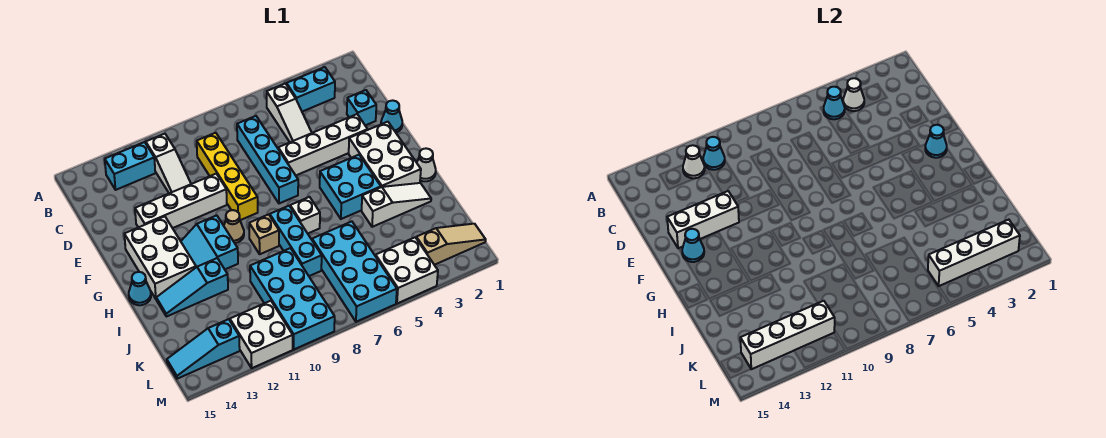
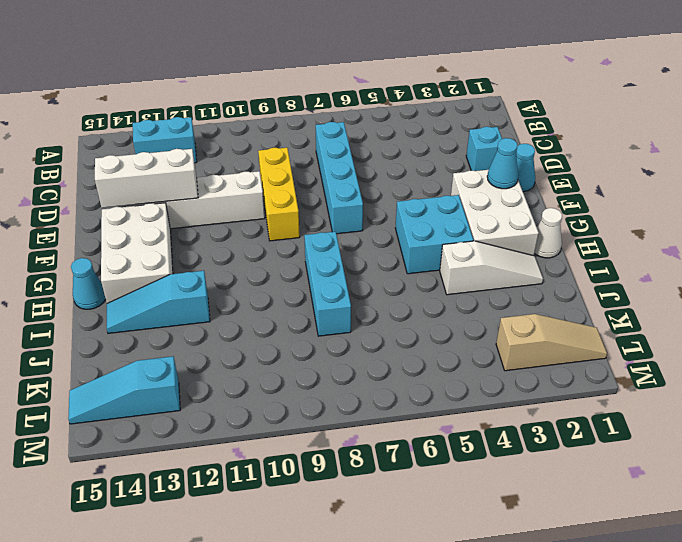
yellow 1x3 brick [258,148,300,241] -> yellow 1x4 brick [197,133,258,220]
none -> cyan 1x2 brick [286,67,335,112]
none -> white 1x3 slope [267,84,312,142]
none -> white 1x3 slope [146,134,191,193]
none -> white 1x4 brick [278,114,368,175]

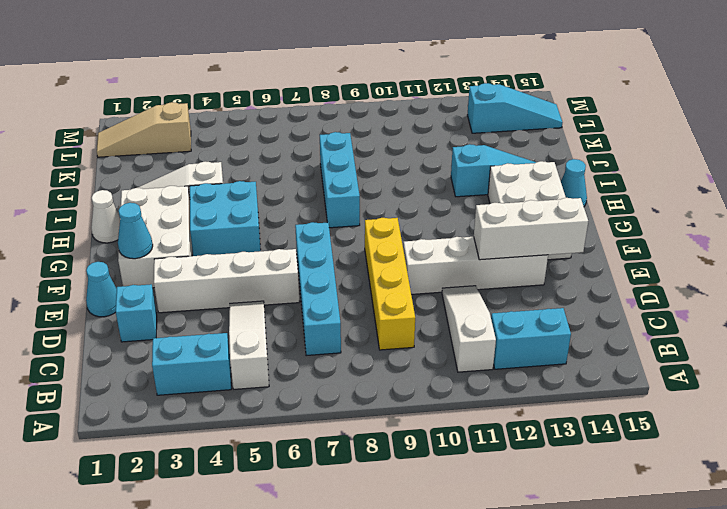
none -> tan 1x1 cone [224,210,244,243]
none -> cyan 2x2 slope [181,215,238,269]
none -> white 1x1 brick [290,197,320,233]
none -> tan 1x1 brick [249,214,279,254]

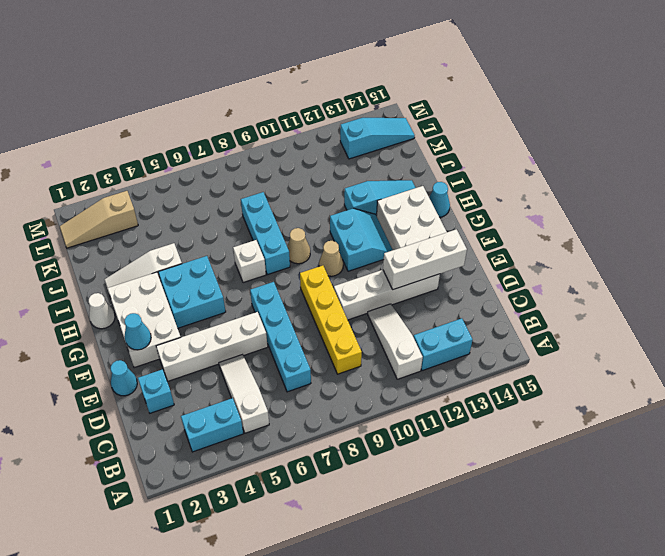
tan 1x1 cone [287,228,310,264] -> tan 1x1 brick [249,214,279,254]
none -> cyan 2x4 brick [312,222,397,322]
none -> cyan 2x4 brick [250,248,335,349]
none -> white 2x2 brick [376,237,438,303]
none -> white 2x2 brick [230,301,293,368]

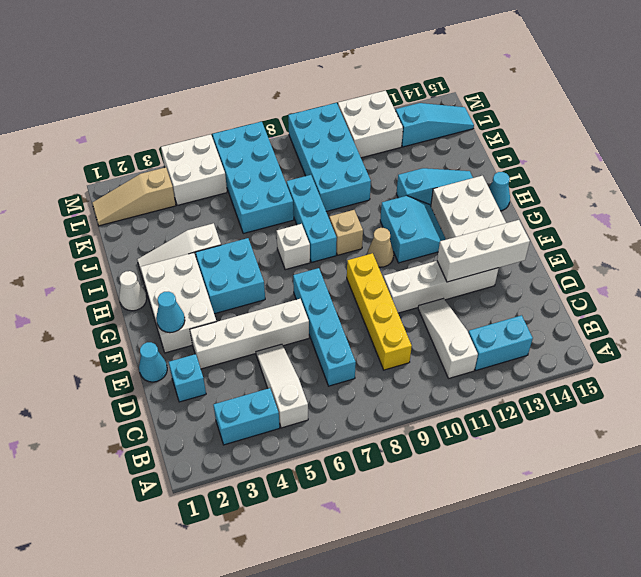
none -> white 1x1 cone [843,78,864,111]
none -> cyan 1x1 cone [823,87,845,119]
none -> cyan 1x1 cone [703,137,725,170]
none -> white 1x1 cone [683,145,705,178]

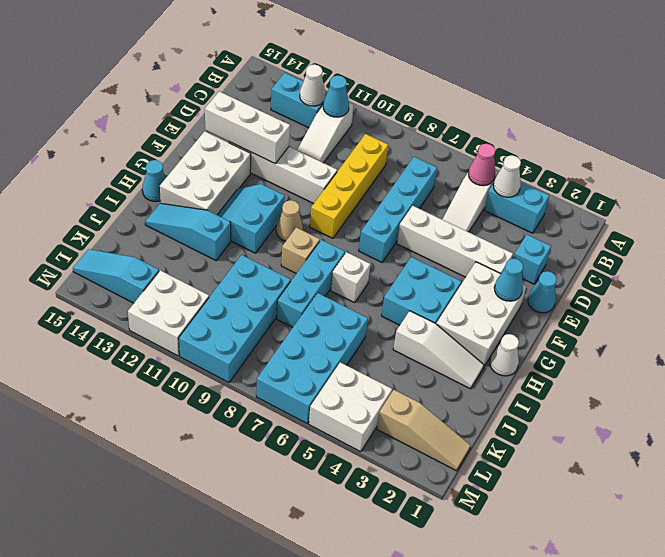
pink 1x1 cone [469,144,495,186] -> cyan 1x1 cone [823,87,845,119]
none -> cyan 1x1 cone [682,229,704,262]
none -> white 1x4 brick [928,220,1020,286]
none -> white 1x4 brick [740,301,835,369]

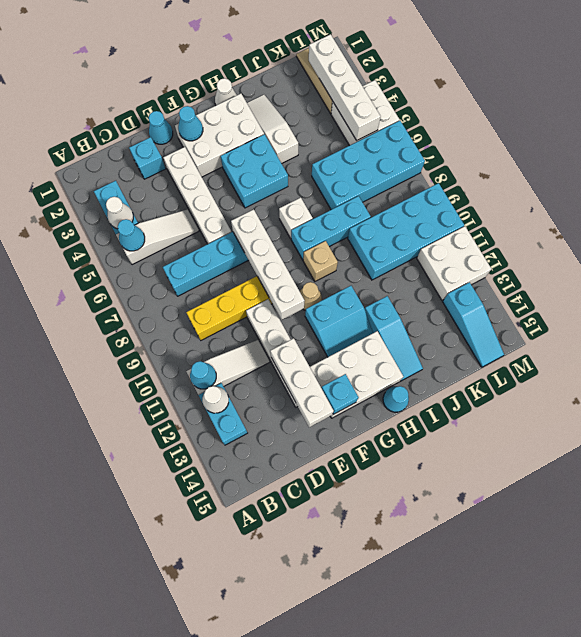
white 1x4 brick [231,209,304,320] -> white 1x4 brick moved to [740,301,835,369]
cyan 1x1 brick [322,374,359,414] -> cyan 1x1 cone [682,229,704,262]

